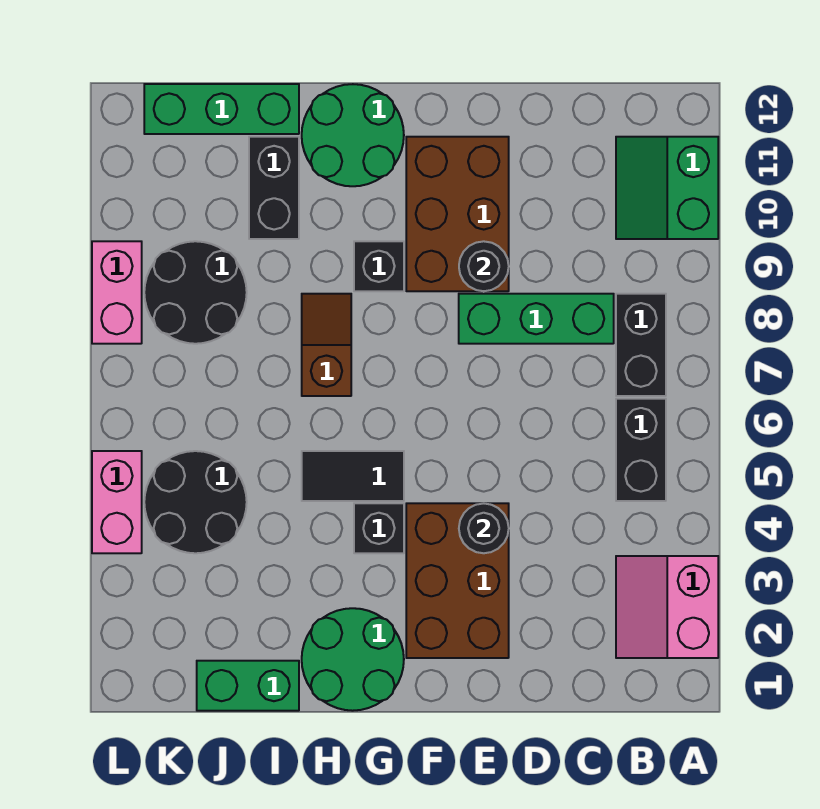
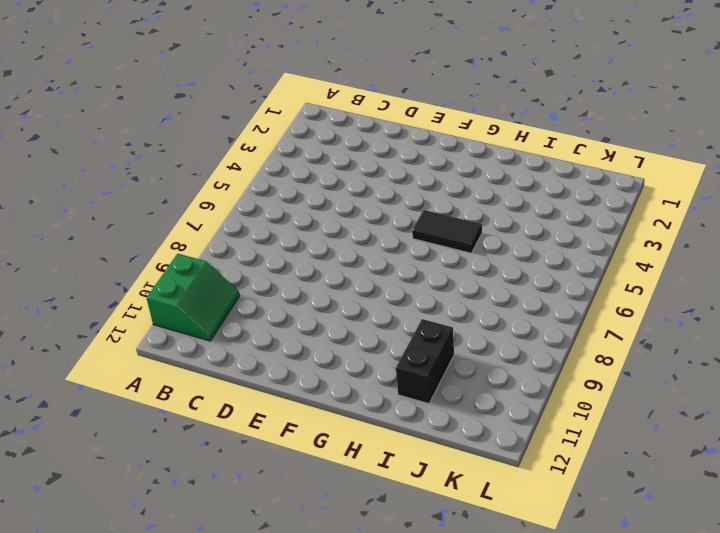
none -> pink 2x2 slope [616,556,718,658]
none -> black 1x2 brick [616,399,666,501]
none -> black 1x2 brick [616,294,666,396]

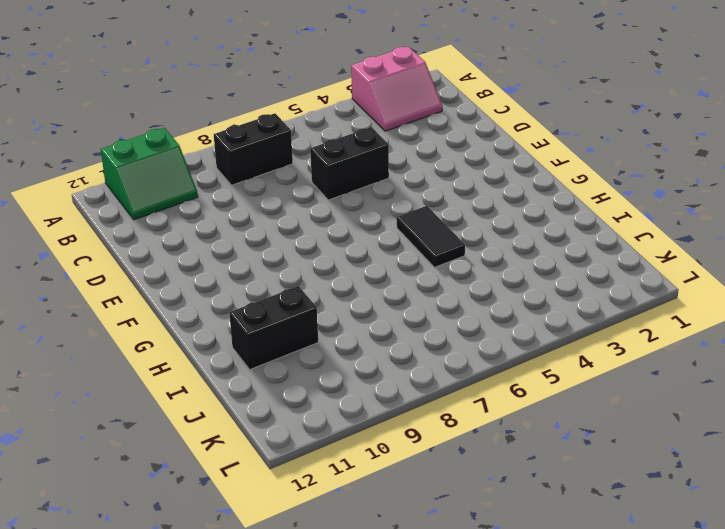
black 1x2 brick [310,127,389,200] -> black 1x2 brick moved to [616,399,666,501]
none -> green 1x3 brick [459,294,614,344]
none -> brown 2x3 brick [406,503,509,658]
none -> brown 2x3 brick [406,137,509,291]

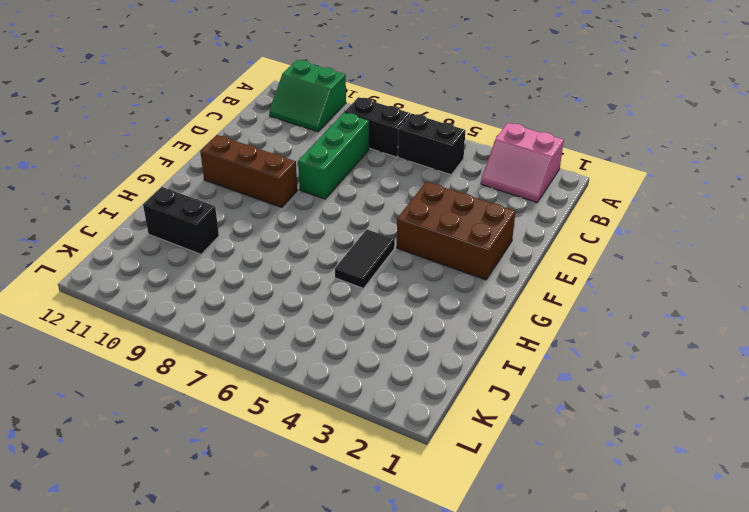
brown 1x3 brick [200,135,298,207] -> brown 2x3 brick [406,137,509,291]
none -> green 2x2 round brick [302,608,404,711]
none -> black 1x1 brick [354,503,404,553]
none -> black 1x1 brick [354,241,404,291]

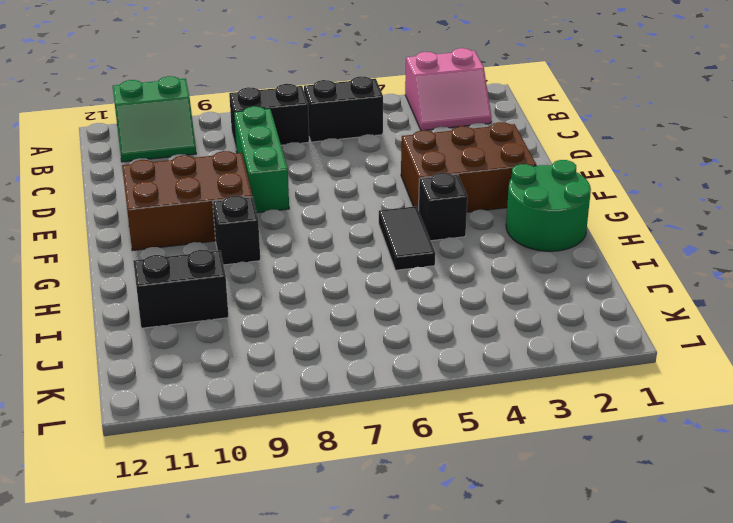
none -> green 2x2 round brick [302,84,404,186]
none -> brown 1x2 slope [302,294,351,396]
none -> green 1x2 brick [197,661,299,711]

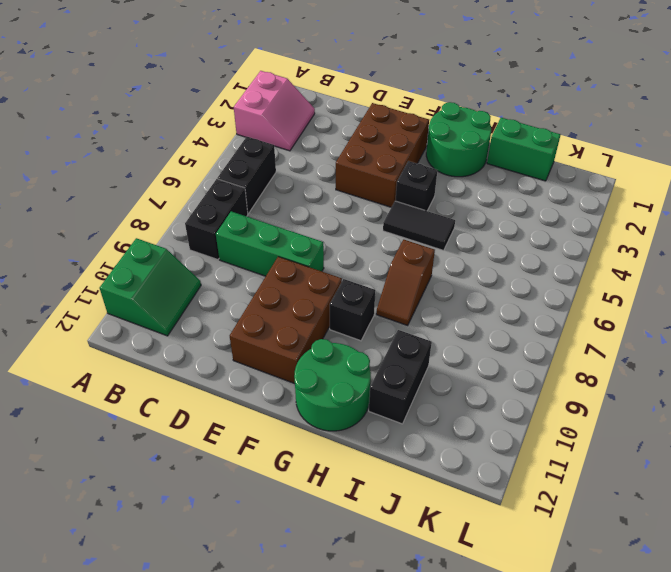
none -> green 1x3 brick [144,84,299,134]
none -> black 2x2 round brick [144,451,247,553]
none -> black 2x2 round brick [144,241,247,344]

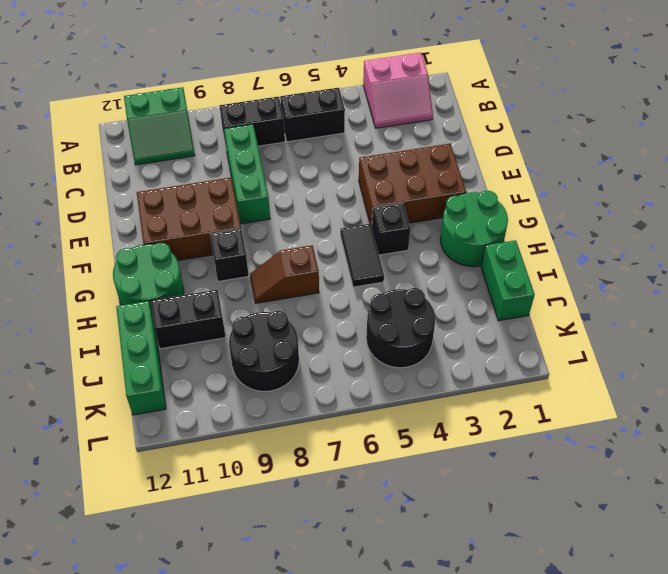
none -> pink 1x2 brick [92,451,142,553]
none -> pink 1x2 brick [92,241,142,344]
none -> black 1x1 round brick [459,503,509,553]

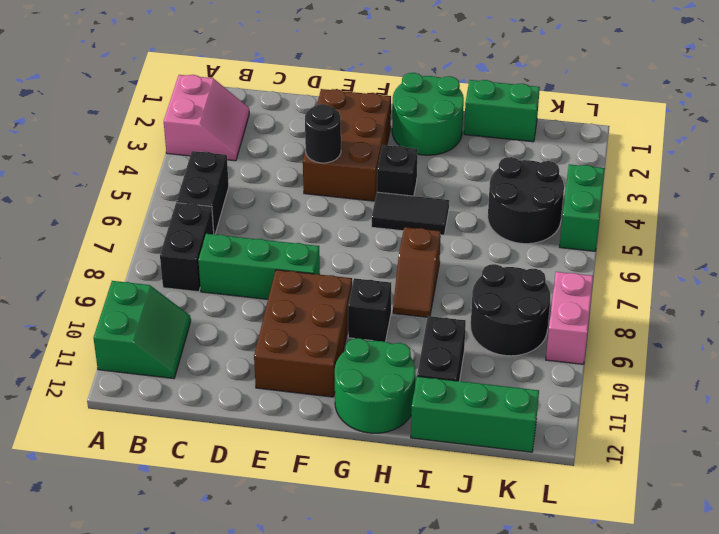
green 1x2 brick [560,164,605,251] -> pink 1x2 brick [92,451,142,553]
none -> black 1x1 round brick [459,241,509,291]

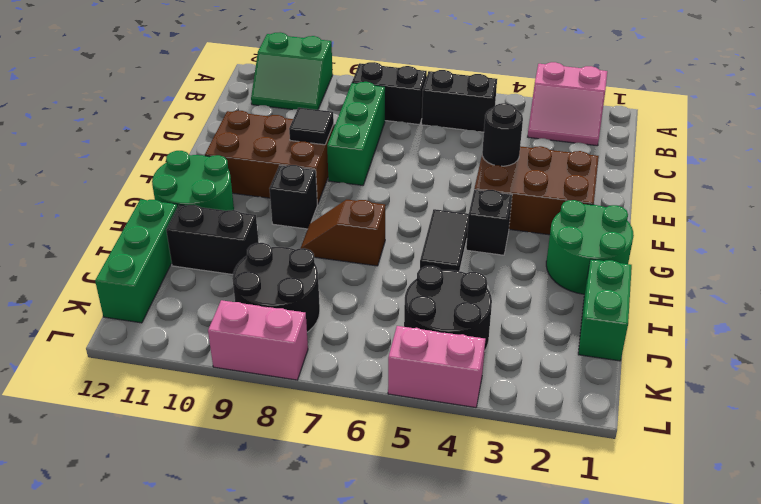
black 1x1 tile [289,108,334,145] -> black 1x1 round brick [459,241,509,291]

